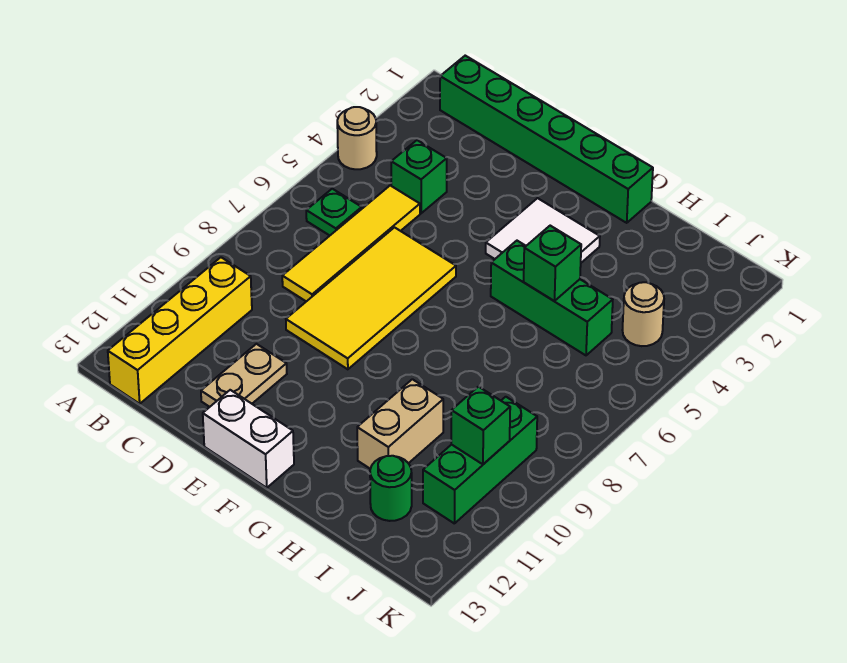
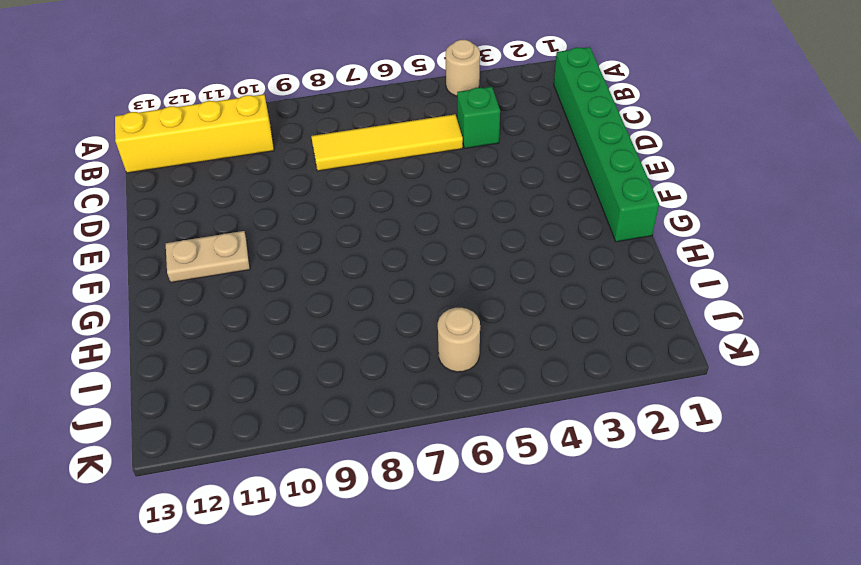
tan 1x2 plate [166,231,250,282] -> tan 1x2 plate moved to [201,344,287,407]
tan 1x1 round brick [438,308,480,372] -> tan 1x1 round brick moved to [623,282,664,346]
none -> green 1x1 plate [306,189,362,235]
none -> yellow 2x4 tile [286,228,456,369]
none -> white 1x2 brick [203,390,294,488]

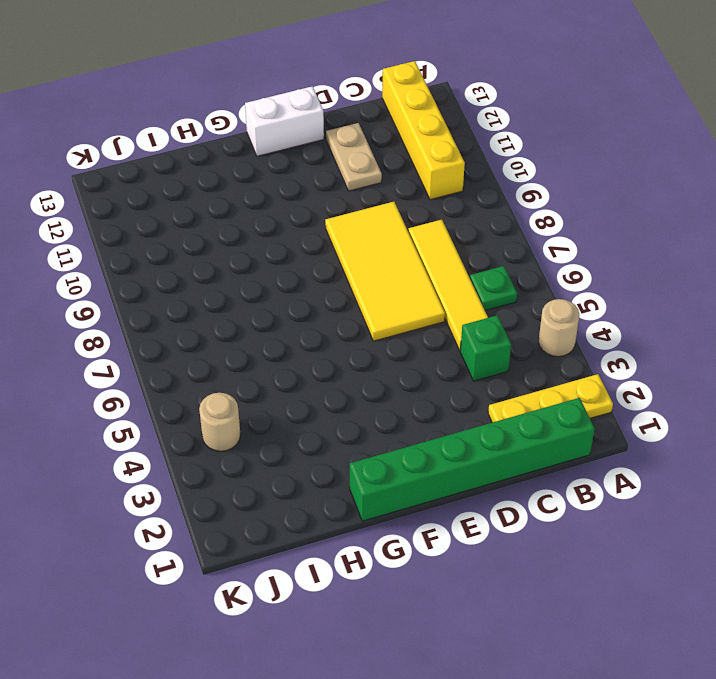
yellow 1x3 plate [488,374,613,423] -> none
none -> white 2x2 tile [486,198,600,263]
none -> green 1x3 brick [491,241,613,355]
none -> tan 1x2 brick [357,379,443,469]

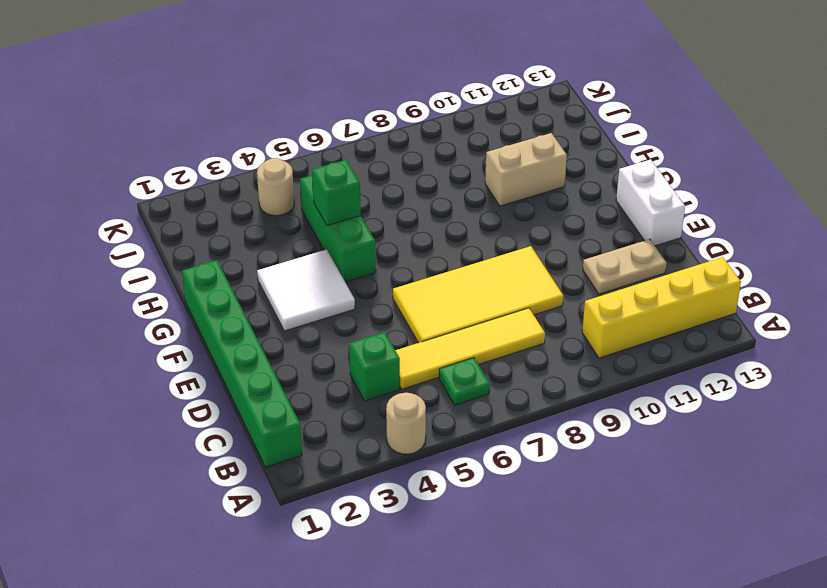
none -> green 1x1 round brick [370,456,412,521]
none -> green 1x3 brick [423,397,537,524]
none -> green 1x1 brick [451,387,510,464]

